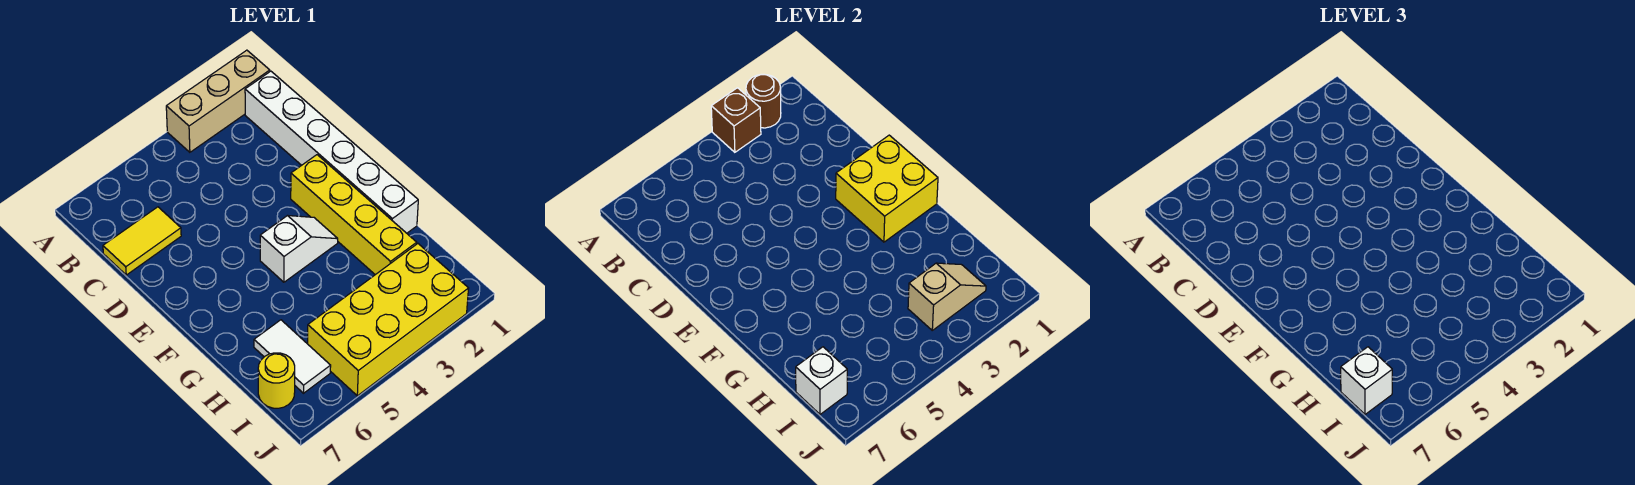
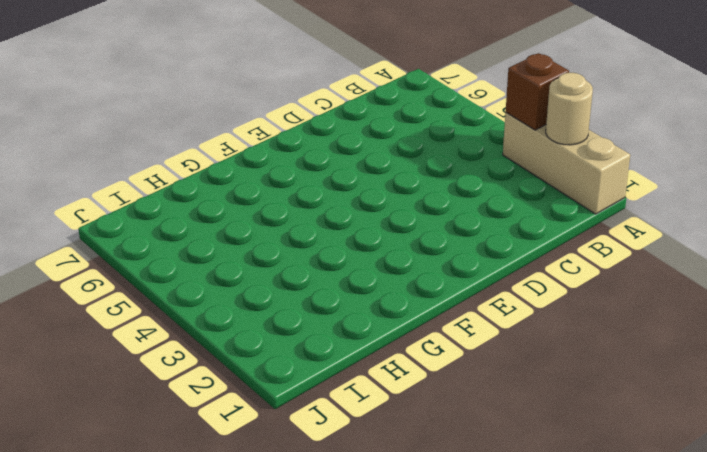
tan 1x1 round brick [546,73,593,145] -> brown 1x1 round brick [746,74,781,128]
none -> white 1x6 brick [245,71,418,233]
none -> yellow 1x2 tile [103,207,181,275]
none -> yellow 1x4 brick [291,155,417,275]

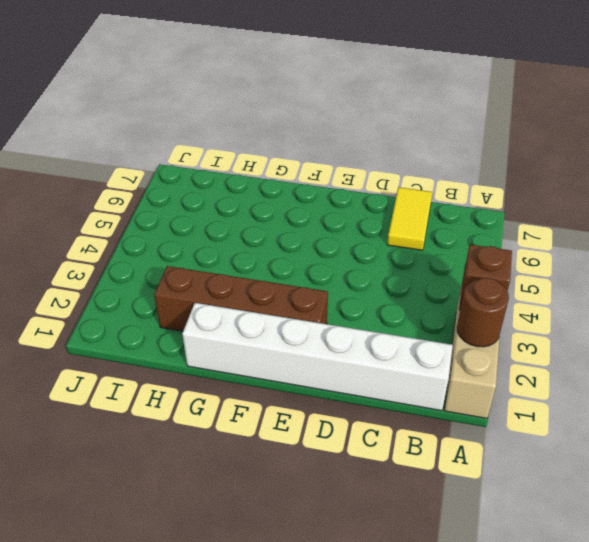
brown 1x4 brick [154,266,328,331] -> yellow 1x4 brick [291,155,417,275]
none -> white 1x2 slope [260,216,338,282]
none -> white 1x2 tile [254,320,331,393]
none -> yellow 2x4 brick [308,244,469,396]

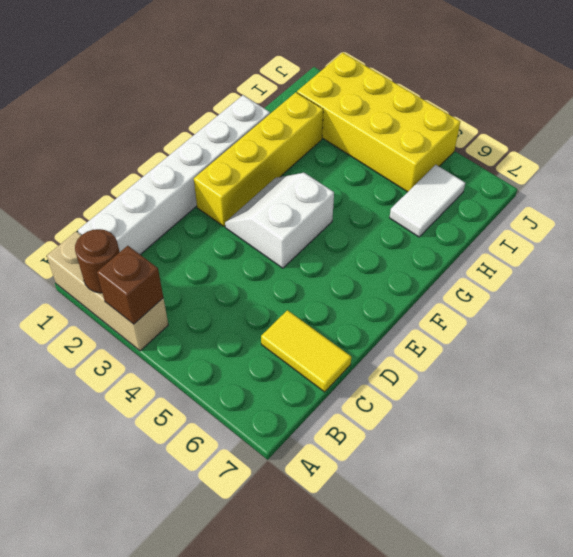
white 2x2 slope [225,173,334,268] -> white 1x2 slope [260,216,338,282]
none -> yellow 1x1 round brick [258,353,295,408]
none -> yellow 2x2 brick [836,135,938,242]
none -> tan 1x2 slope [908,263,986,330]

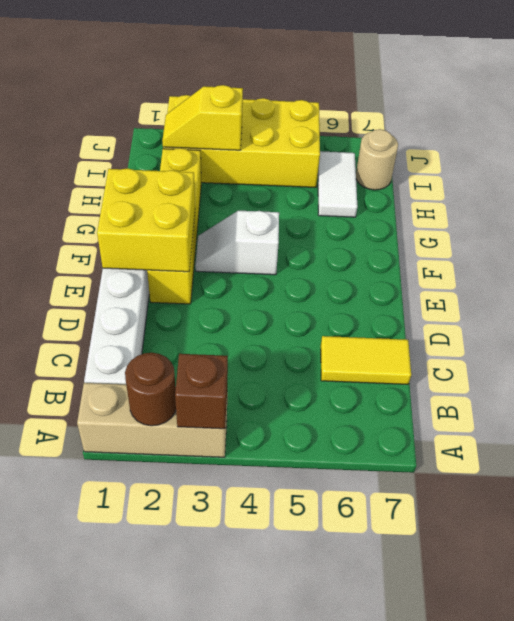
yellow 1x2 slope [162,85,243,150] -> tan 1x2 slope [908,263,986,330]
tan 1x1 round brick [356,129,398,190] -> yellow 1x1 round brick [258,353,295,408]
none -> white 1x1 brick [796,347,847,414]
none -> white 1x1 brick [1341,347,1392,414]

